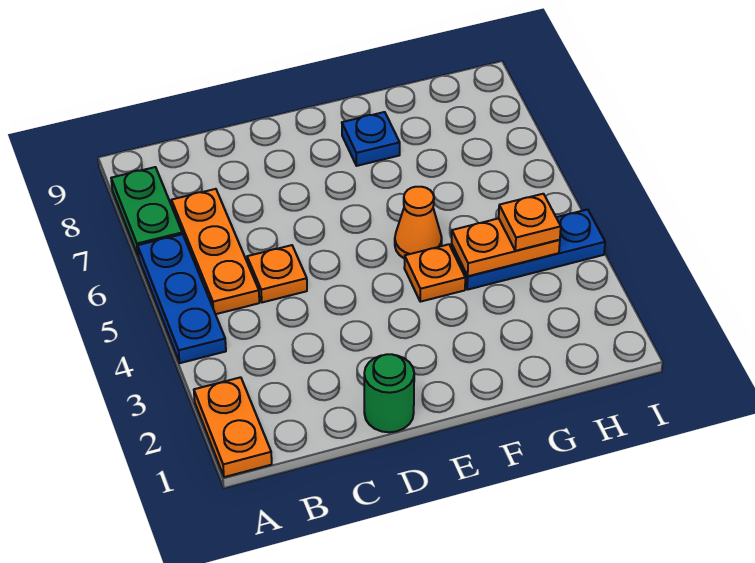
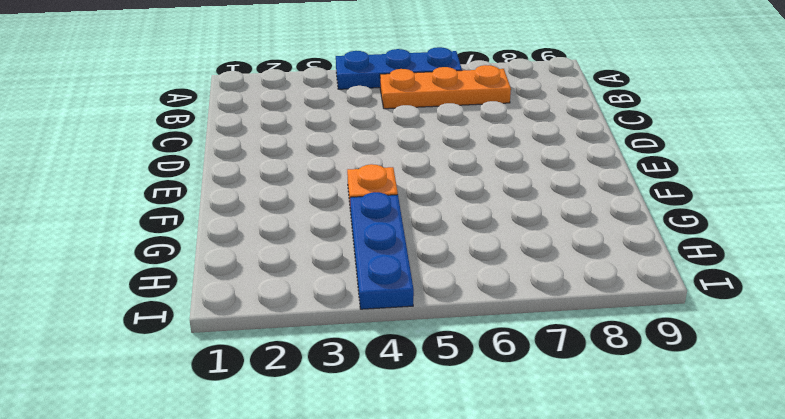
none -> orange 1x2 plate [194,377,272,477]
none -> green 1x2 plate [111,167,182,255]
none -> orange 1x1 plate [247,245,307,302]

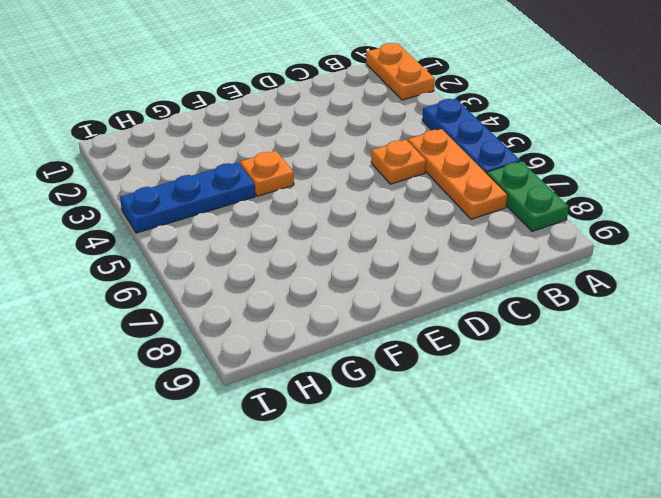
none -> green 1x1 round brick [364,354,414,432]
none -> orange 1x1 cone [395,187,442,259]
none -> blue 1x1 plate [342,112,400,166]

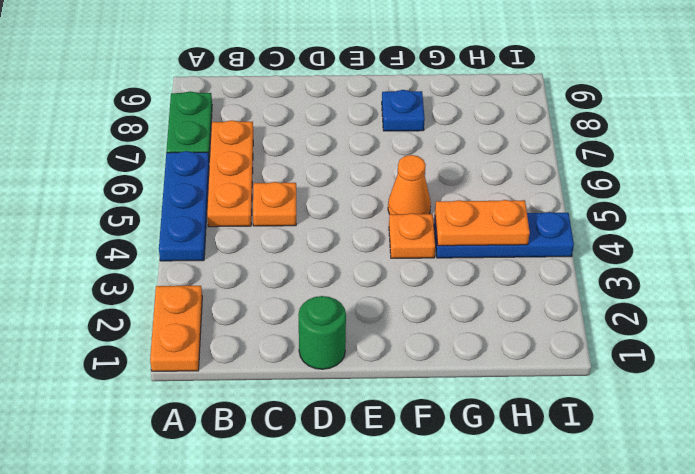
none -> orange 1x1 plate [499,194,561,251]

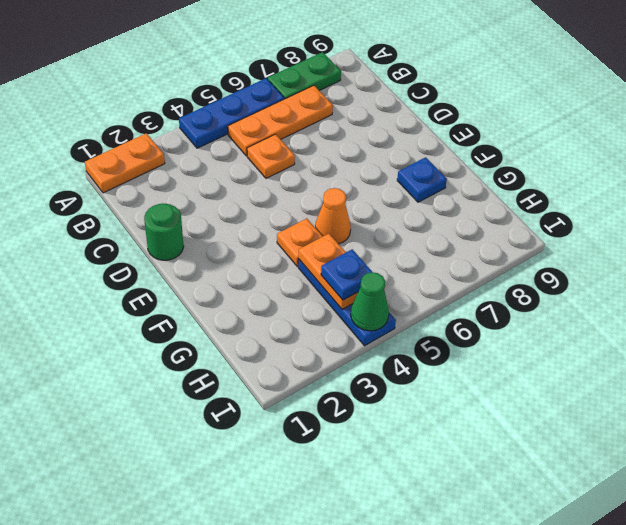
blue 1x1 plate [321,249,372,300] -> orange 1x1 plate [499,194,561,251]
green 1x1 cone [351,272,389,331] -> none

